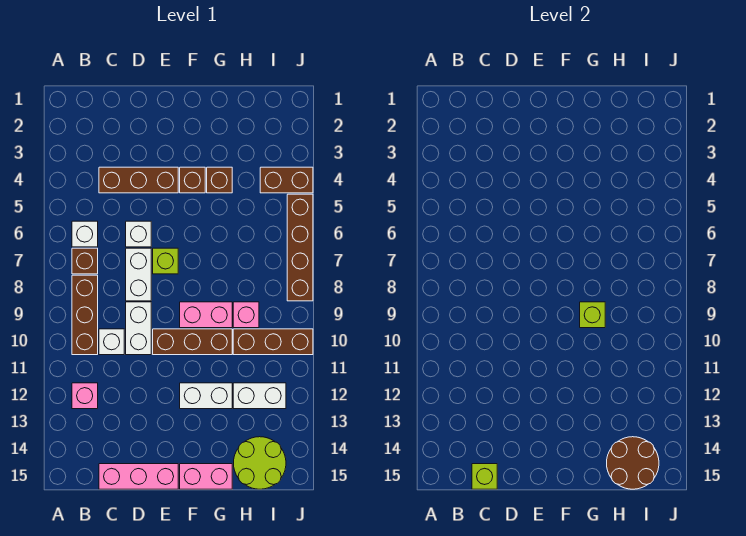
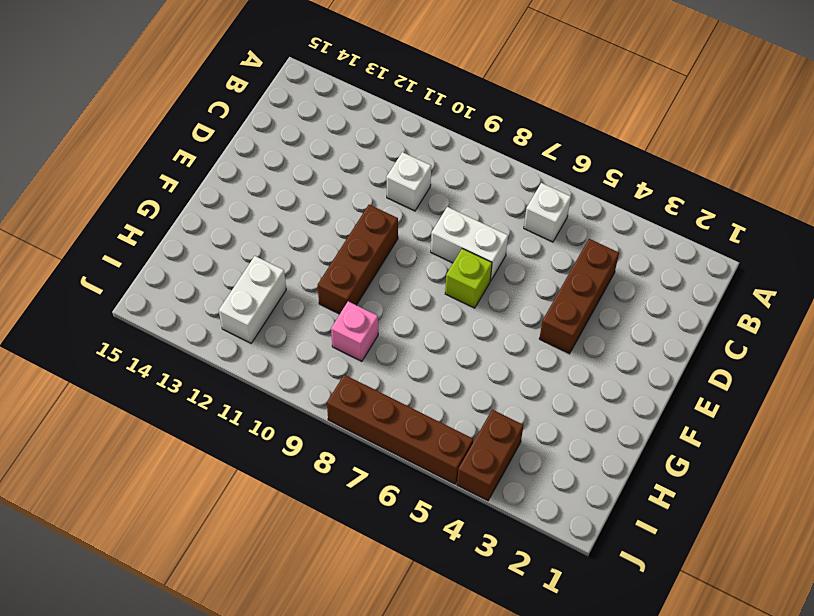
none -> brown 1x1 brick [72,248,98,274]
none -> brown 1x3 brick [72,275,98,355]
none -> pink 1x1 brick [72,383,98,409]

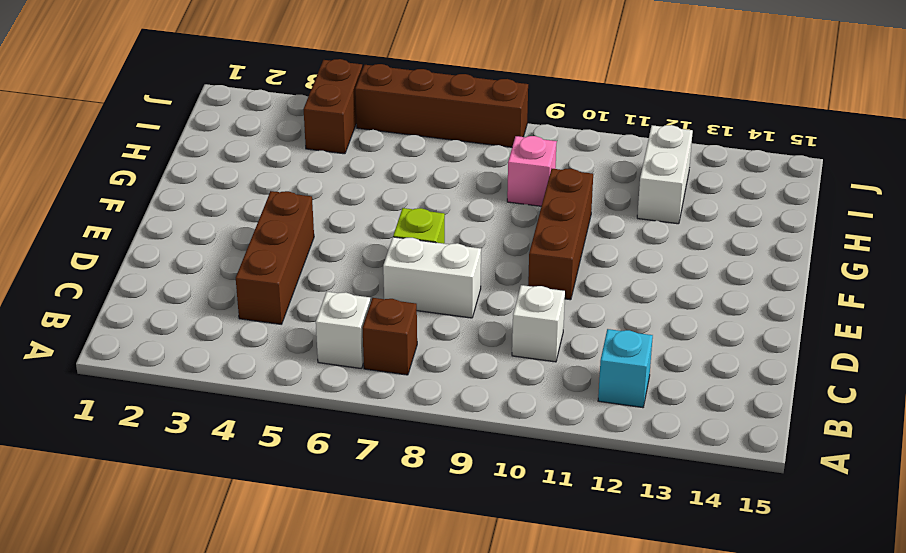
cyan 1x1 brick [598,329,653,408] -> pink 1x1 brick [72,383,98,409]
none -> brown 1x3 brick [72,275,98,355]
none -> pink 1x3 brick [99,464,178,489]
none -> white 1x1 brick [126,221,151,247]

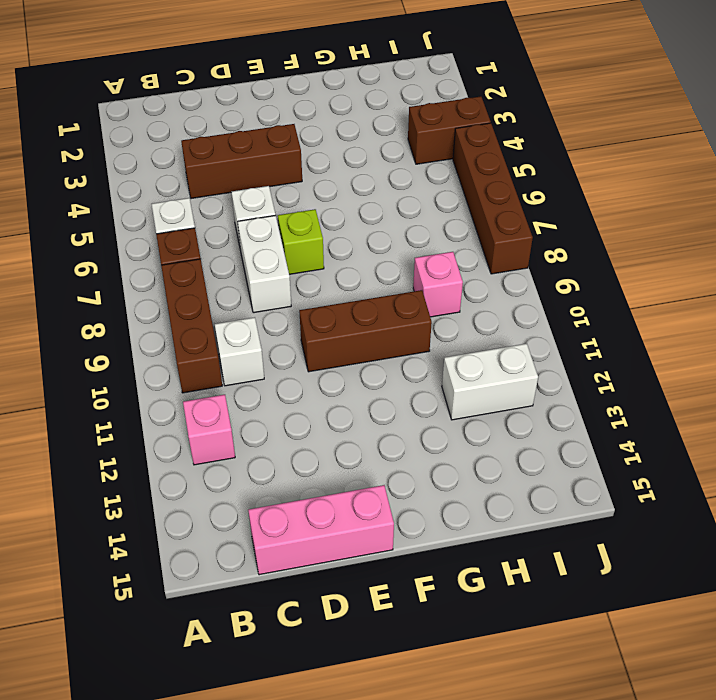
none -> white 1x2 brick [126,302,151,355]
none -> brown 1x1 brick [180,167,205,193]
none -> pink 1x2 brick [180,302,232,328]

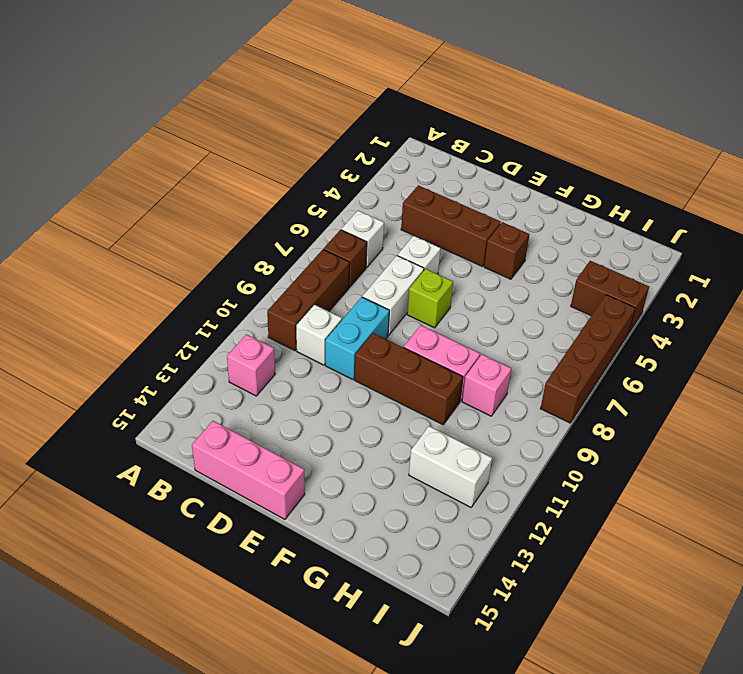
cyan 1x2 brick [325,297,389,380] -> white 1x2 brick [126,302,151,355]
none -> white 1x2 brick [180,383,232,409]
none -> pink 1x2 brick [180,464,232,489]
none -> brown 1x1 brick [207,167,232,193]

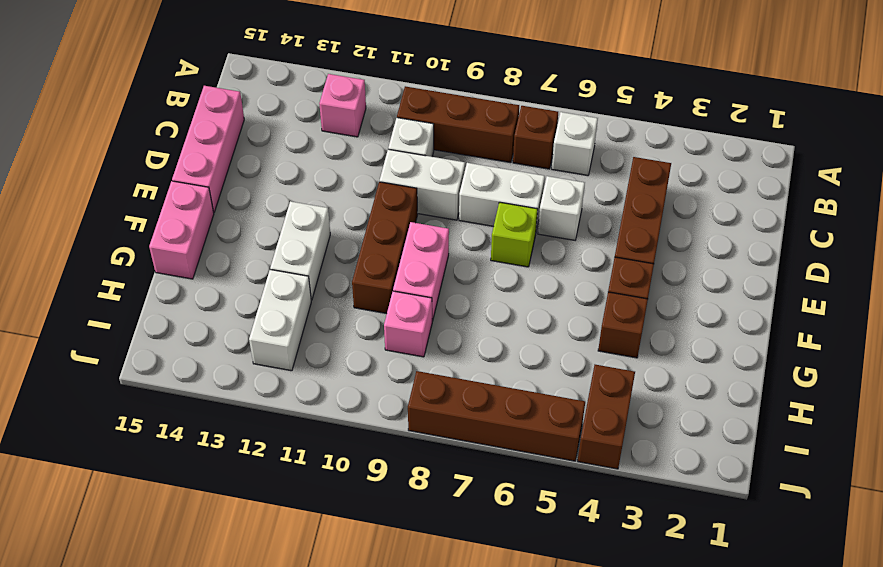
none -> brown 1x3 brick [233,329,313,355]
none -> lime 2x2 round brick [234,437,286,489]
none -> lime 1x1 brick [472,464,497,489]

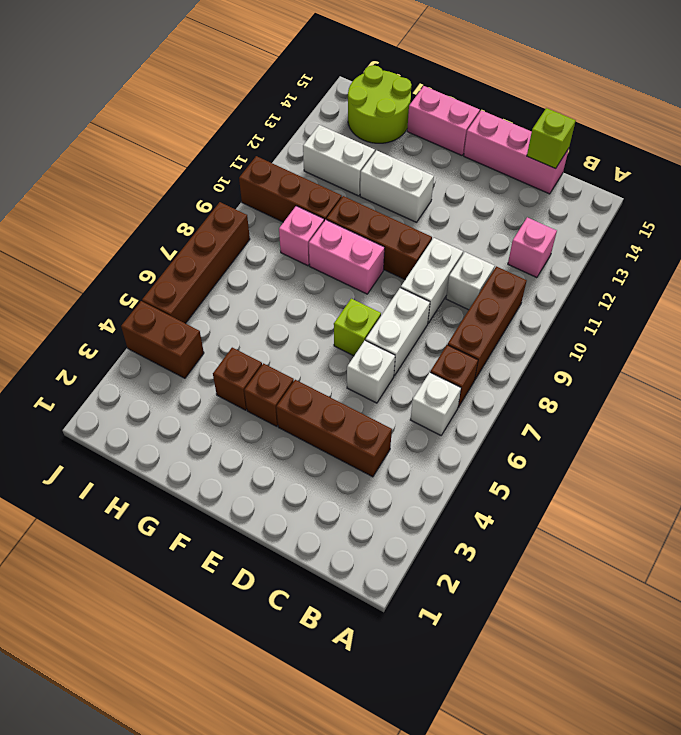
none -> lime 1x1 brick [580,302,605,328]
none -> brown 2x2 round brick [607,437,659,489]

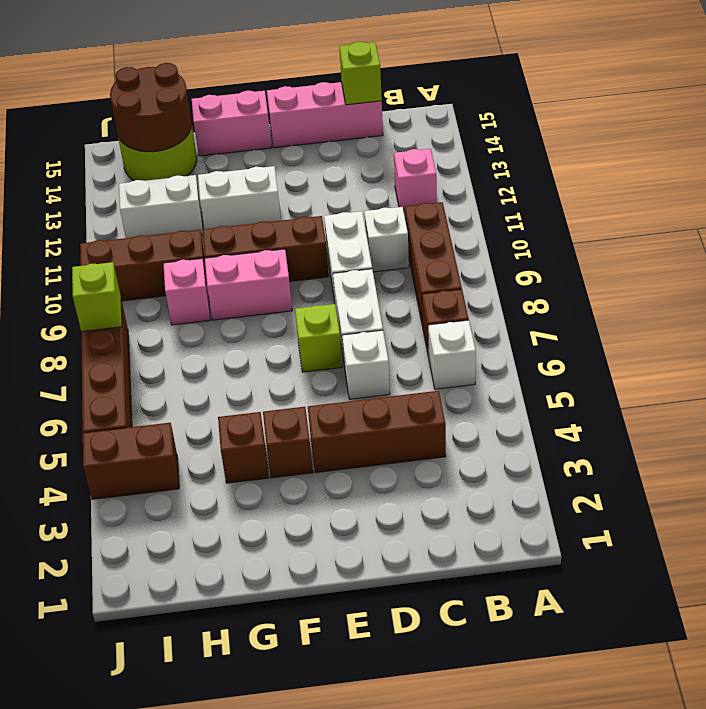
lime 1x1 brick [72,262,122,332] -> lime 1x1 brick moved to [580,302,605,328]

